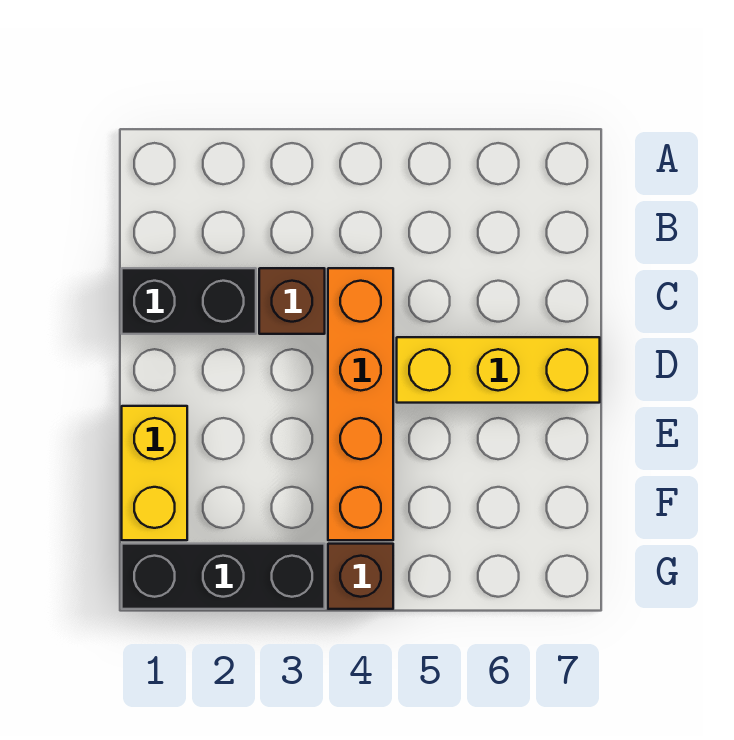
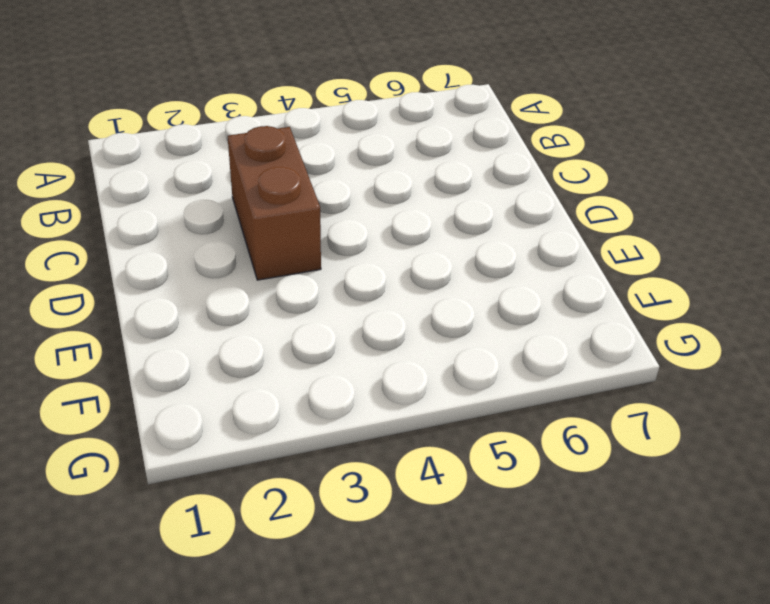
brown 1x2 brick [228,126,321,280] -> brown 1x1 brick [259,268,325,334]
none -> black 1x2 brick [122,268,256,334]
none -> orange 1x4 brick [328,268,393,540]

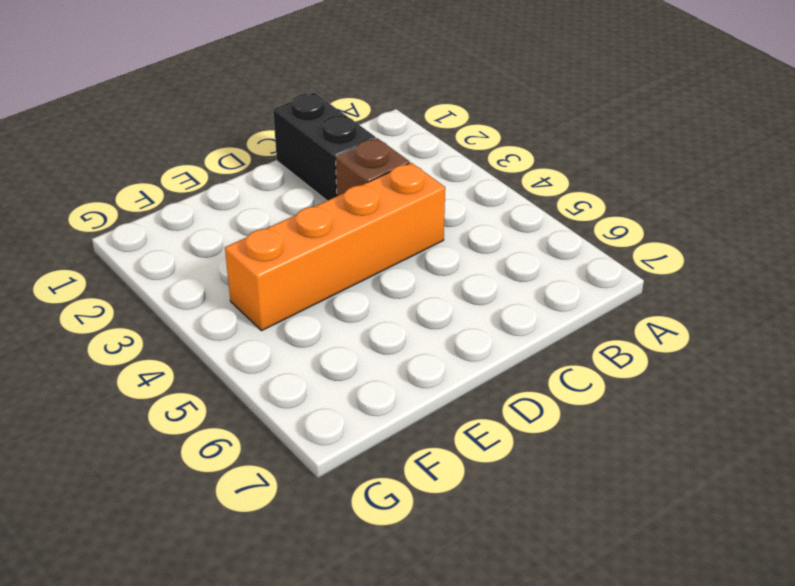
none -> yellow 1x3 brick [397,337,600,403]
none -> yellow 1x2 brick [122,406,187,540]

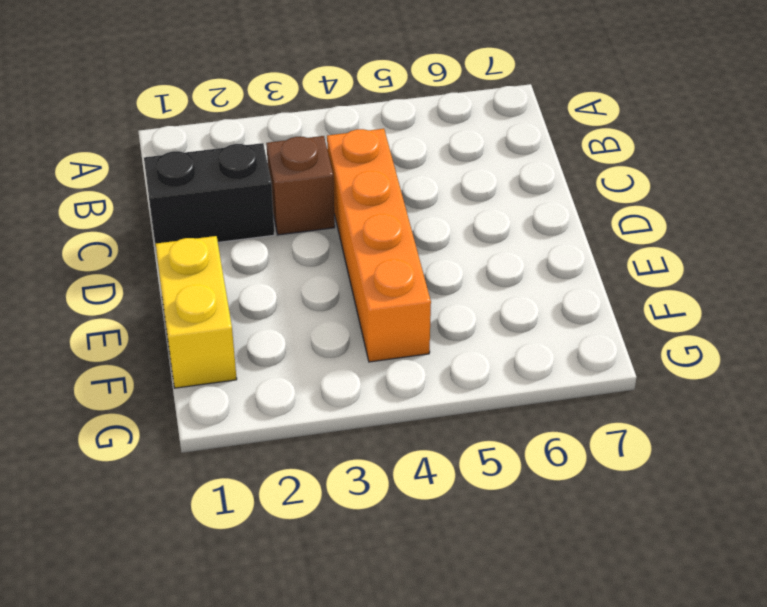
none -> yellow 1x3 brick [397,337,600,403]
none -> black 1x3 brick [122,544,325,609]

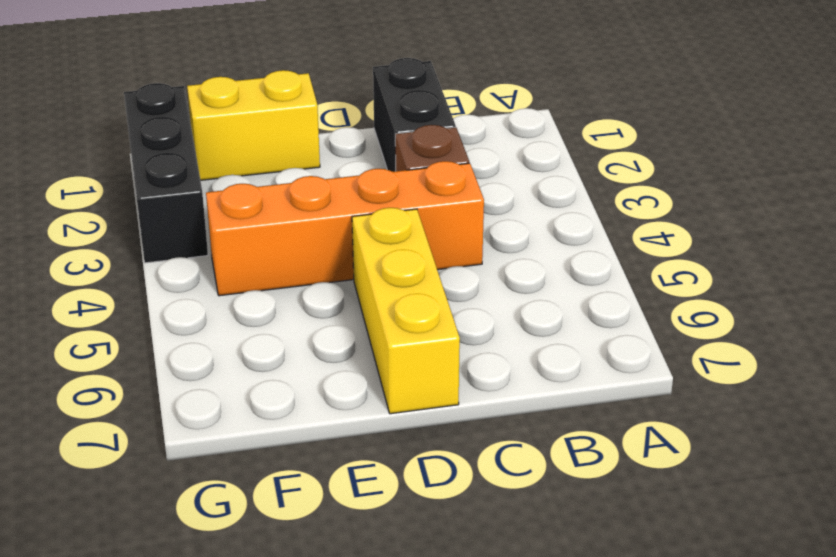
none -> brown 1x1 brick [328,544,393,609]

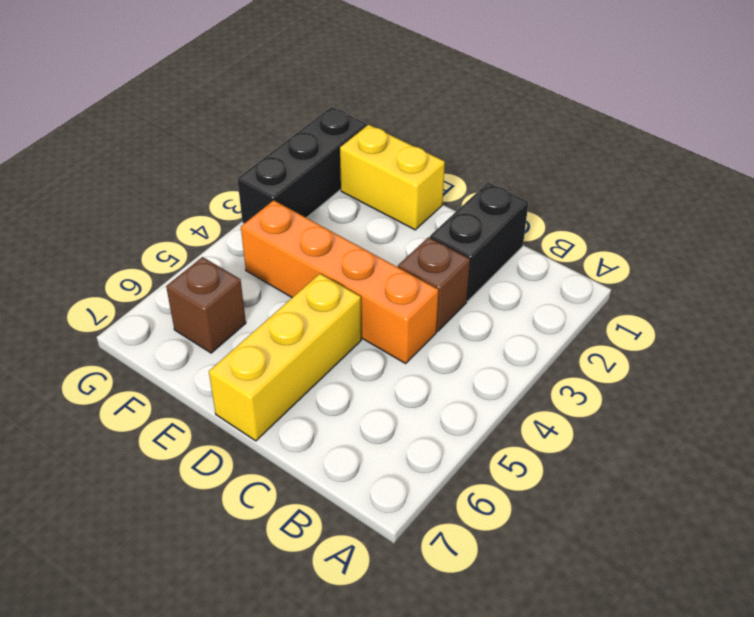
brown 1x1 brick [166,257,246,353] -> brown 1x1 brick moved to [328,544,393,609]

